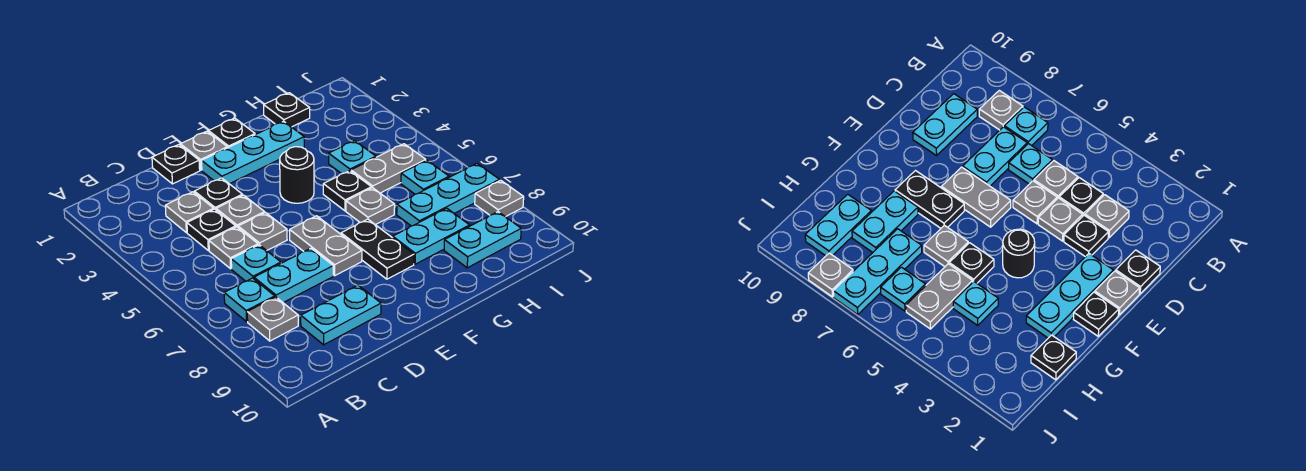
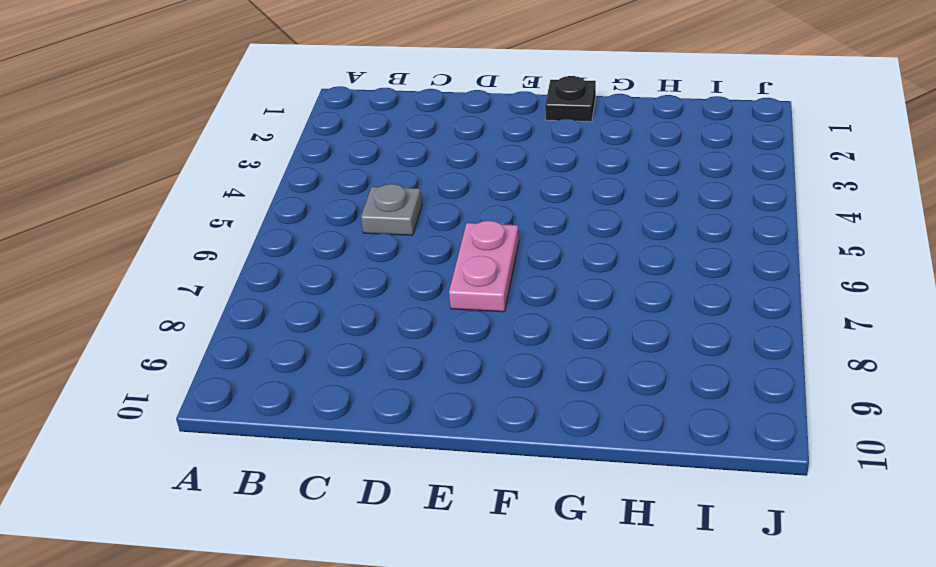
pink 1x2 plate [449,221,519,312] -> grey 1x2 plate [290,216,362,276]
none -> cyan 1x1 plate [224,278,275,322]
none -> grey 1x1 plate [247,297,298,341]
none -> grey 1x1 plate [165,192,214,233]

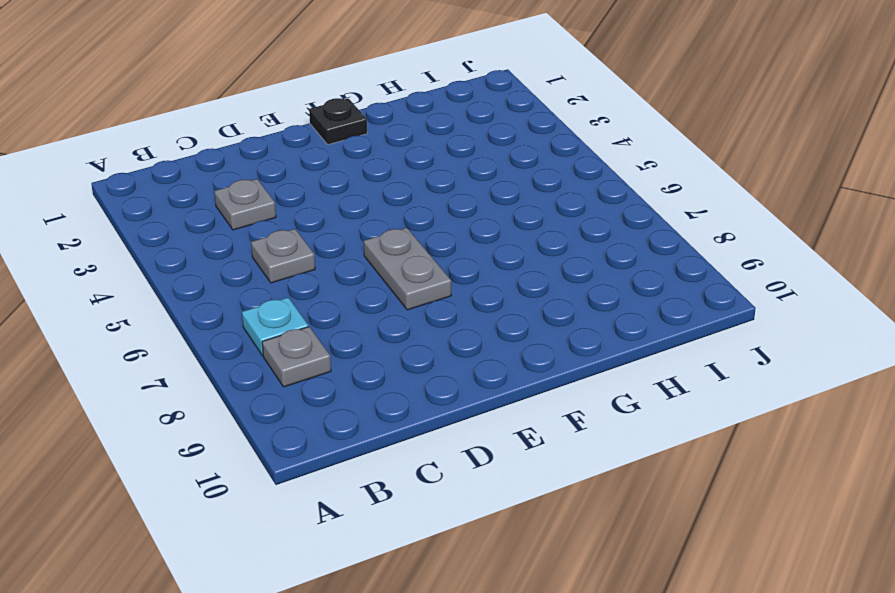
none -> black 1x1 plate [187,209,236,250]
none -> cyan 1x1 plate [231,245,281,281]
none -> cyan 1x2 plate [254,248,333,303]

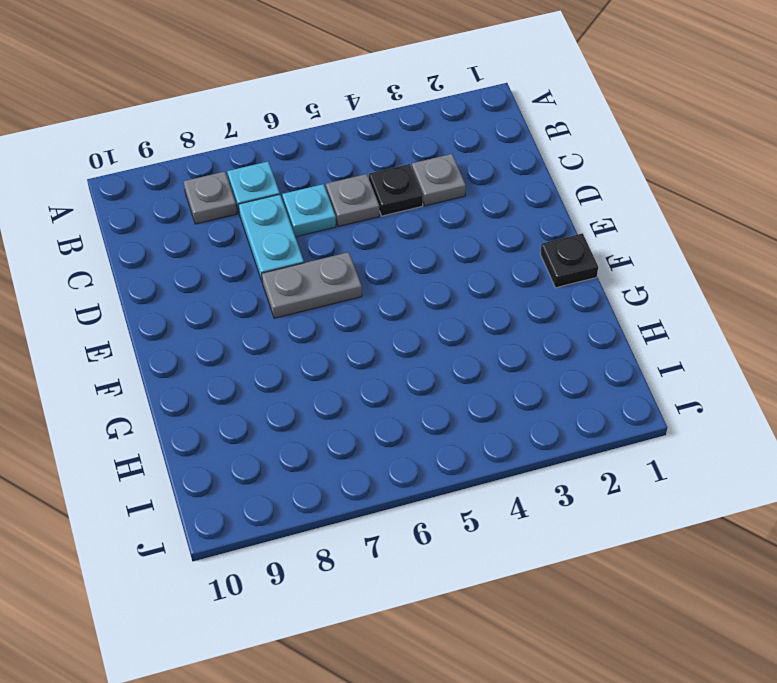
none -> cyan 1x2 plate [301,285,381,345]
none -> black 1x1 plate [152,145,200,184]
none -> black 1x1 plate [194,178,242,210]

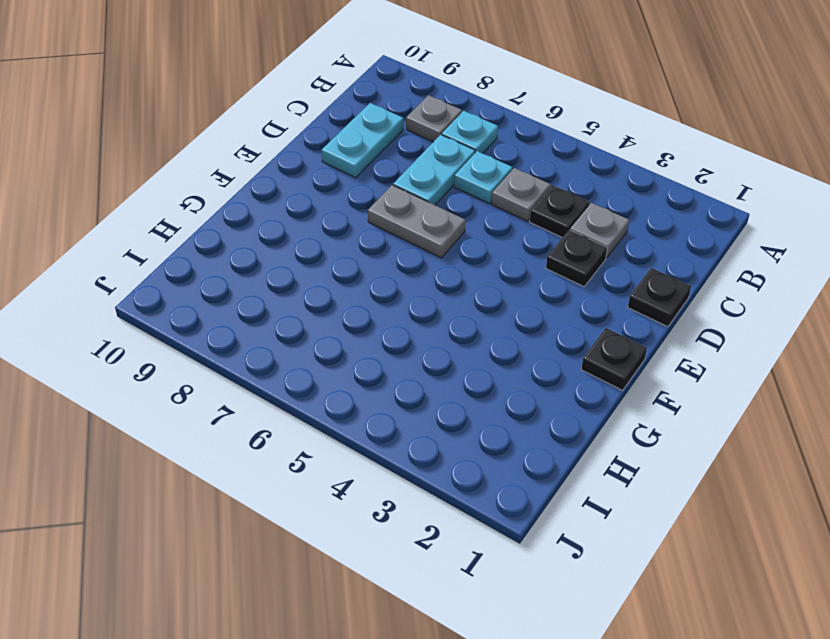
none -> grey 1x1 plate [216,195,265,227]
none -> grey 1x1 plate [238,213,287,251]
none -> grey 1x1 plate [180,131,227,170]

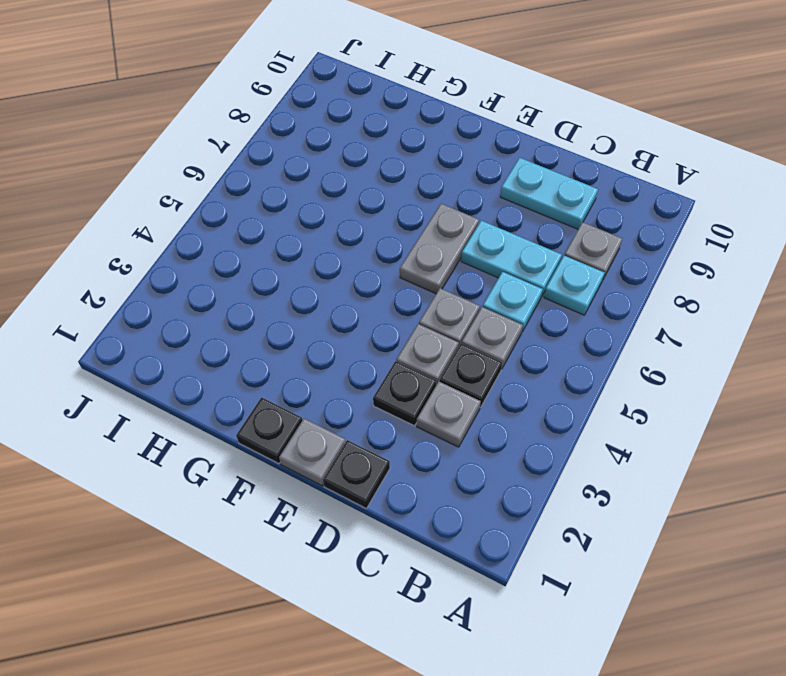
none -> cyan 1x3 plate [202,121,304,184]
none -> black 1x1 round brick [280,147,314,203]
none -> black 1x2 plate [341,219,414,279]

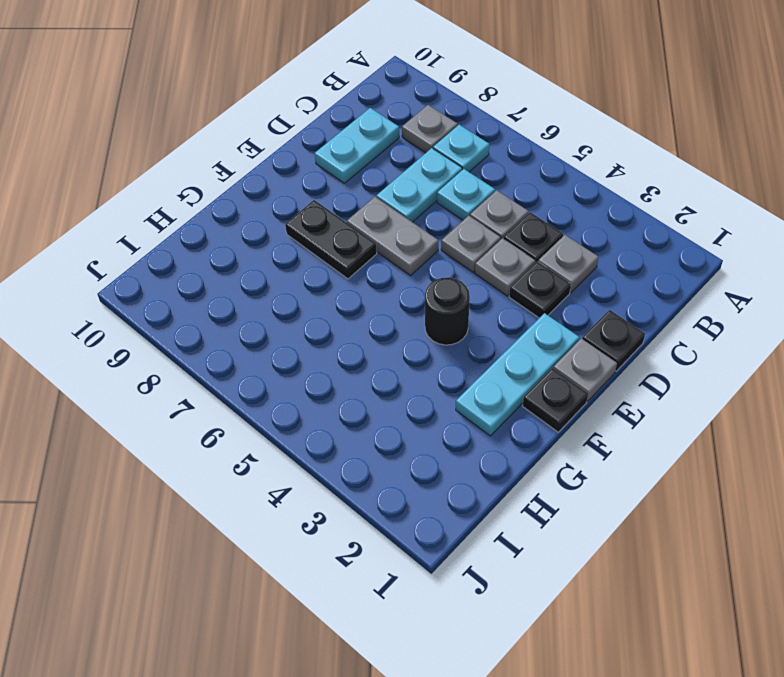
none -> black 1x1 plate [323,171,371,211]
none -> grey 1x1 plate [346,188,395,225]
none -> cyan 1x2 plate [393,208,470,264]

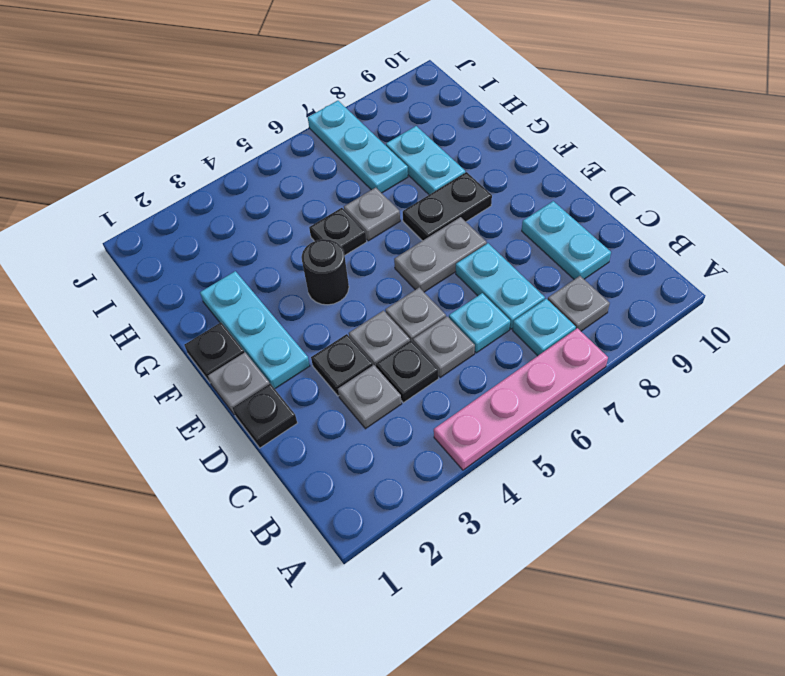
pink 1x4 plate [434,328,608,470] -> none
none -> black 1x1 plate [264,93,310,127]
none -> cyan 1x1 plate [329,141,376,174]
none -> grey 1x2 plate [351,144,426,193]

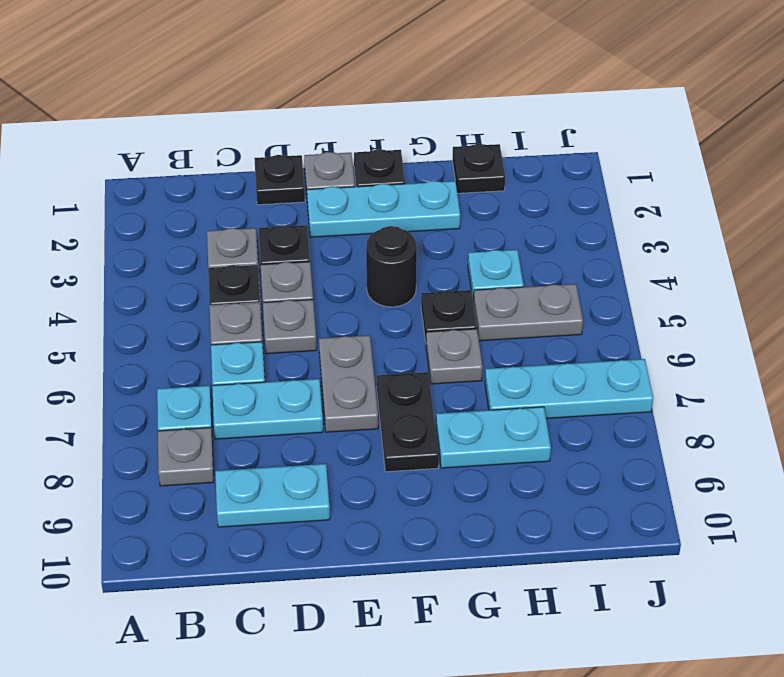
none -> cyan 1x2 plate [444,212,521,268]
none -> cyan 1x1 plate [401,160,449,194]
none -> grey 1x1 plate [475,180,524,217]

